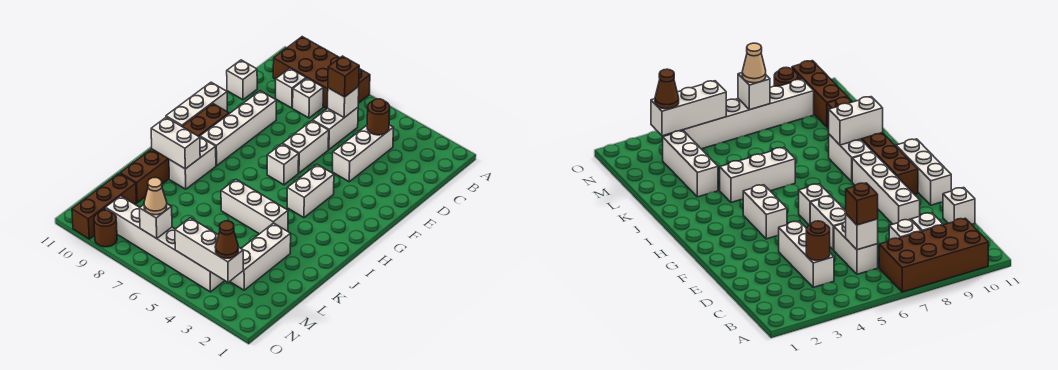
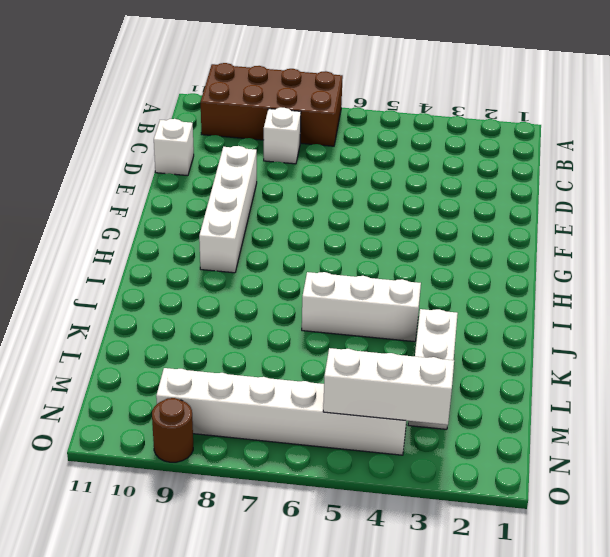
none -> white 1x3 brick [332,125,394,182]
none -> white 1x2 brick [313,108,358,150]
none -> white 1x1 brick [276,68,306,108]

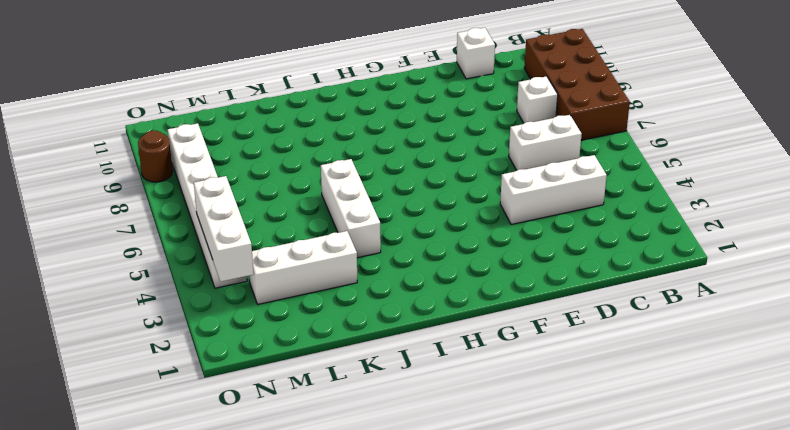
none -> white 1x1 brick [276,68,306,108]
none -> white 1x2 brick [283,121,329,173]
none -> white 1x4 brick [200,91,276,166]

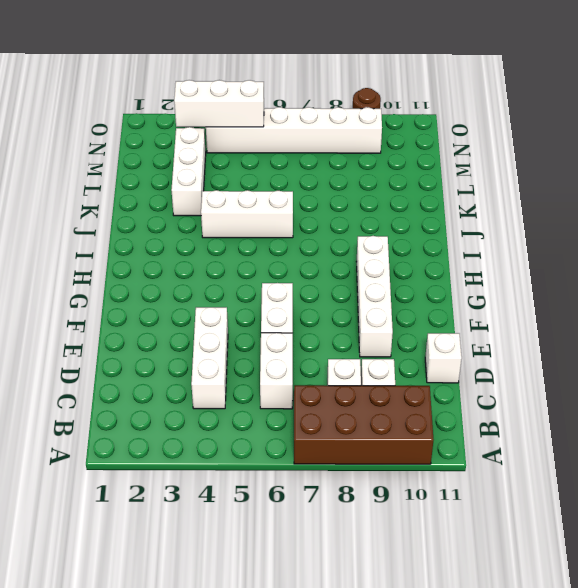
none -> white 1x3 brick [166,82,227,126]
none -> white 1x2 brick [287,165,334,218]
none -> white 1x1 brick [267,144,299,185]

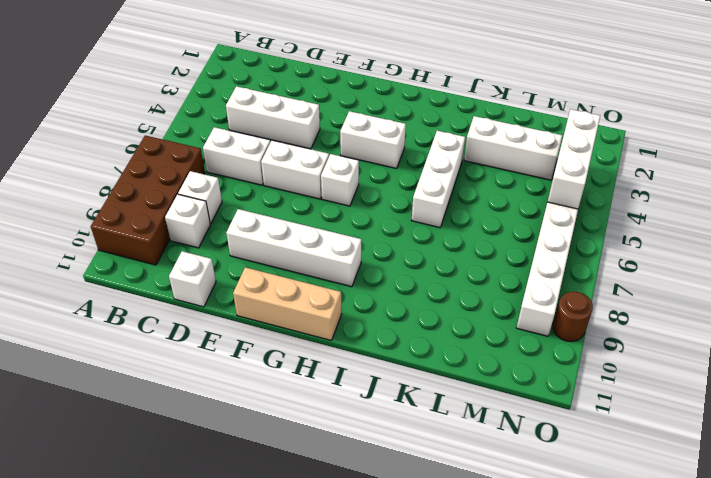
tan 1x3 brick [233,267,342,341] -> white 1x3 brick [166,82,227,126]
none -> brown 1x6 brick [120,104,229,203]
none -> white 1x2 brick [169,137,216,189]
none -> brown 1x3 brick [72,173,137,239]

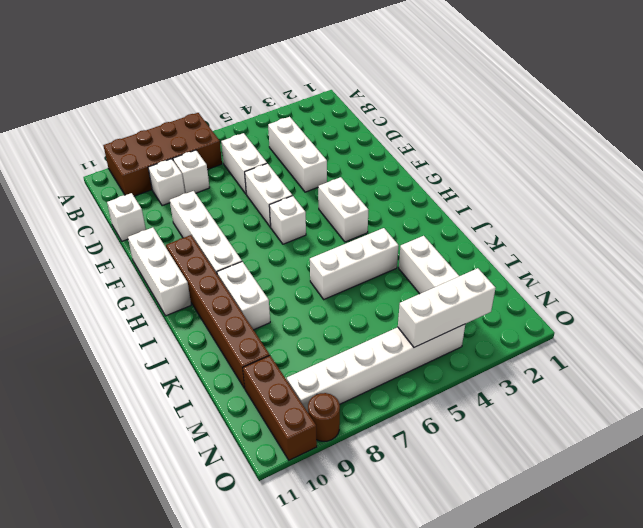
none -> brown 1x1 round brick [367,99,390,135]
none -> white 1x1 brick [328,87,359,118]
none -> white 1x2 brick [151,117,200,169]

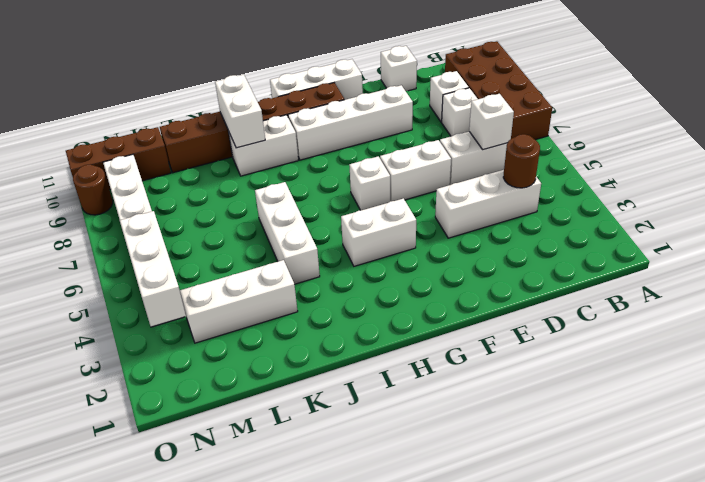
none -> white 1x1 brick [139,204,172,239]
none -> brown 1x1 brick [328,56,359,97]
none -> brown 1x1 cone [216,221,238,258]

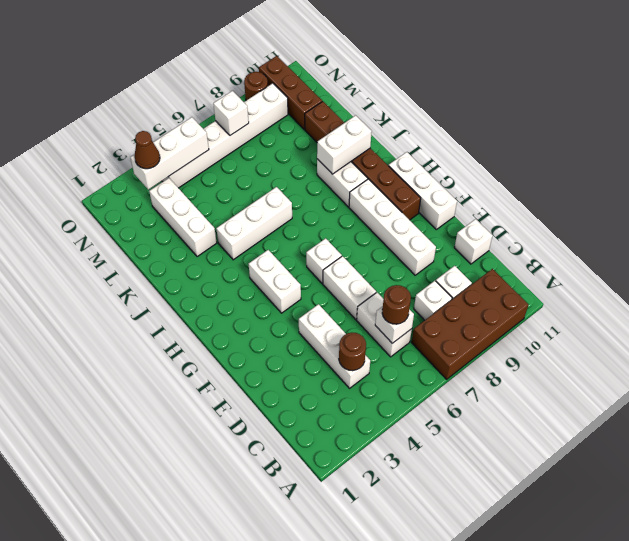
brown 1x1 round brick [382,285,411,324] -> brown 1x1 brick [328,56,359,97]
none -> tan 1x1 cone [144,178,167,215]

